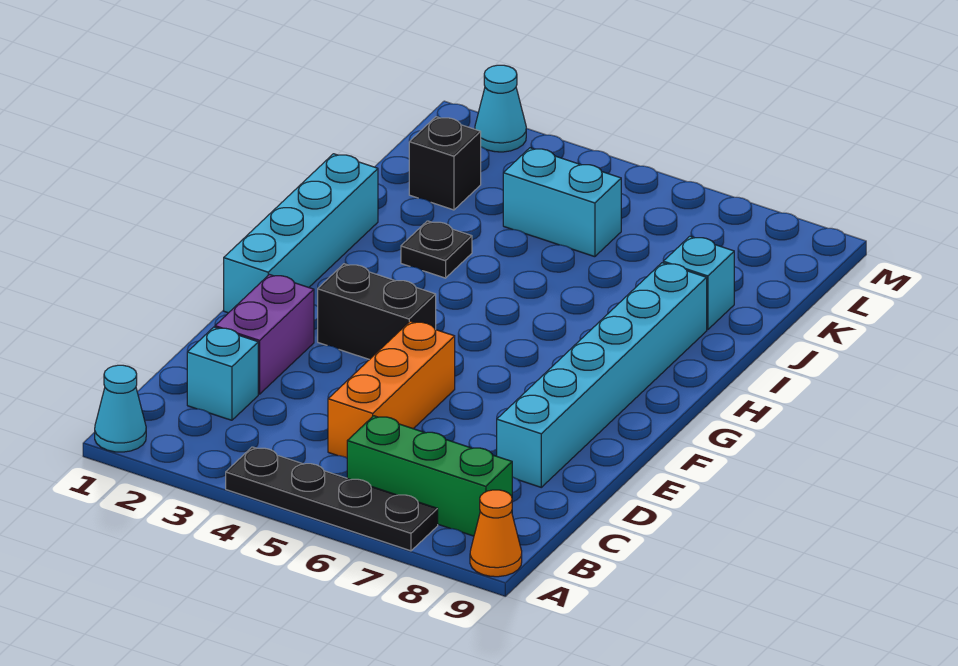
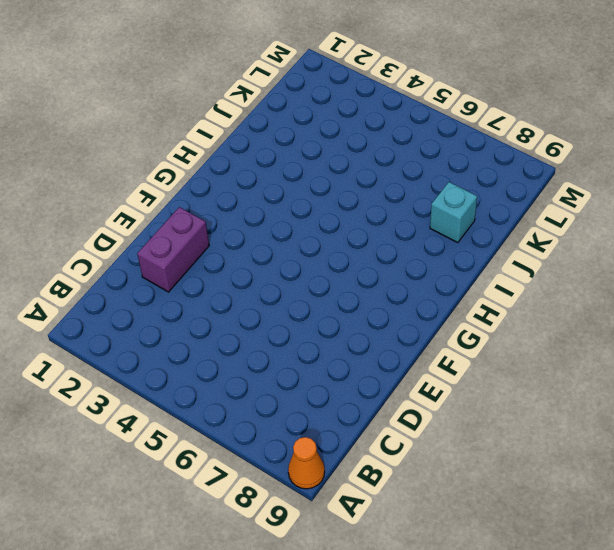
none -> cyan 1x1 cone [95,365,146,452]
none -> black 1x4 plate [226,447,438,551]
none -> green 1x3 brick [347,416,512,536]

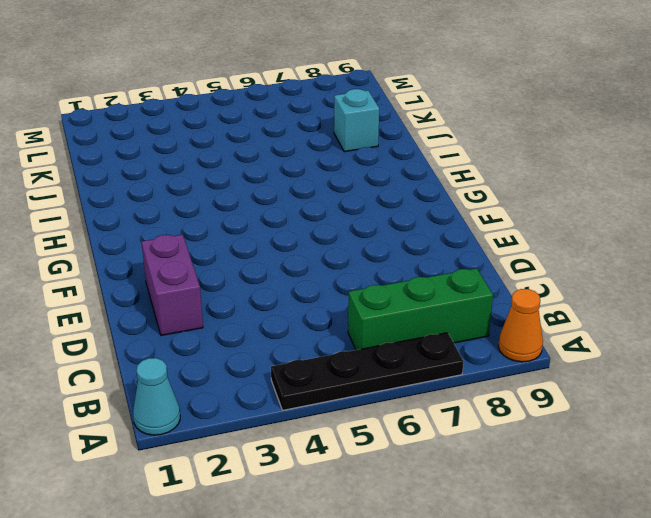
none -> cyan 1x1 brick [187,327,258,420]
none -> orange 1x3 brick [328,321,455,458]
none -> cyan 1x6 brick [497,263,707,487]

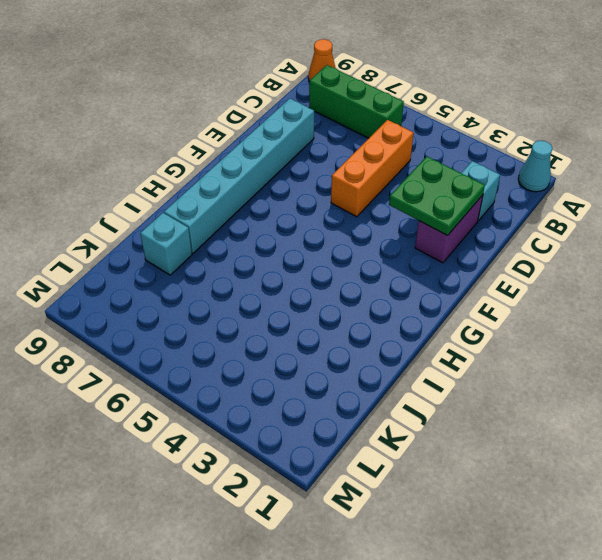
green 2x2 plate [389,156,485,236] -> none
none -> black 1x4 plate [226,447,438,551]
none -> cyan 1x4 brick [224,154,378,313]
none -> black 1x2 brick [318,264,436,360]

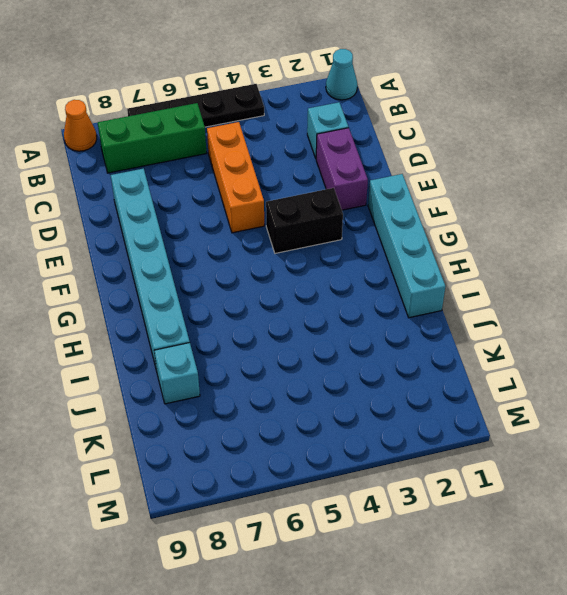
none -> black 1x1 plate [401,221,472,278]
none -> black 1x1 brick [409,117,481,210]
none -> cyan 1x2 brick [503,148,621,257]

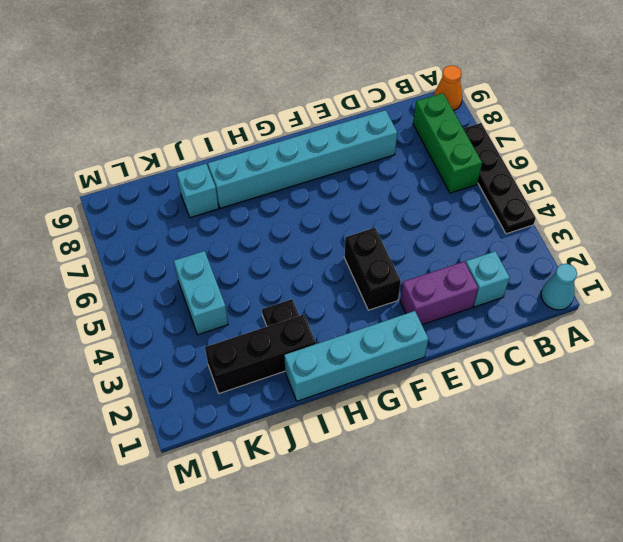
black 1x3 brick [205,314,316,393] -> black 1x1 brick [409,117,481,210]
none -> orange 1x3 brick [328,321,455,458]
none -> cyan 1x1 cone [475,65,526,152]

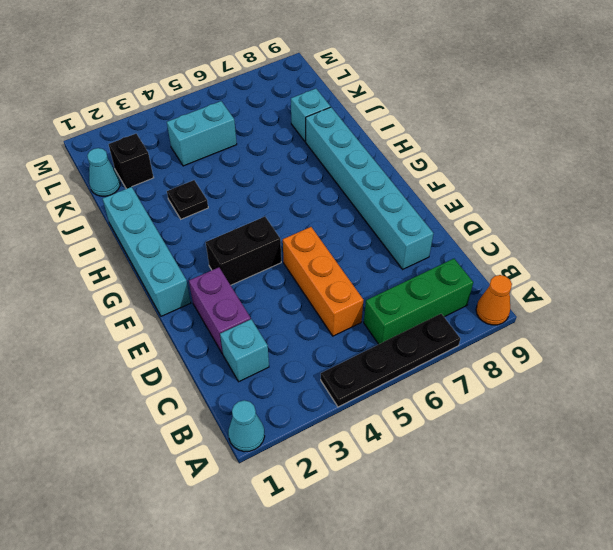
cyan 1x1 cone [87,148,120,196] -> cyan 1x1 cone moved to [475,65,526,152]

